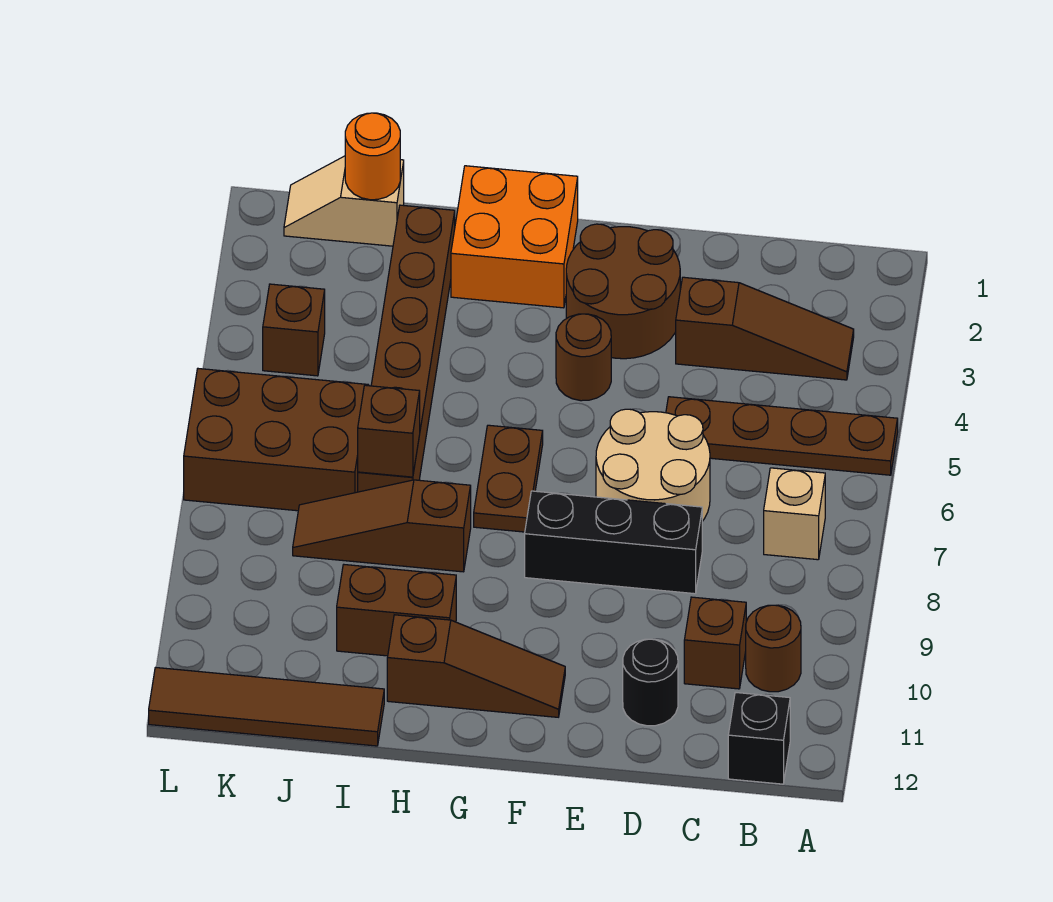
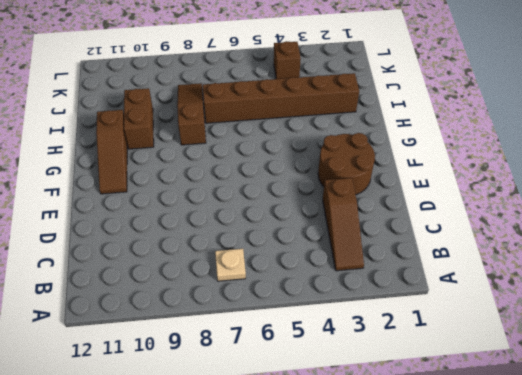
tan 1x1 plate [215,249,246,281] -> tan 1x1 brick [764,468,825,560]
none -> brown 1x4 plate [666,397,898,475]
none -> brown 1x1 round brick [746,605,801,692]
none -> black 1x1 brick [728,692,790,784]

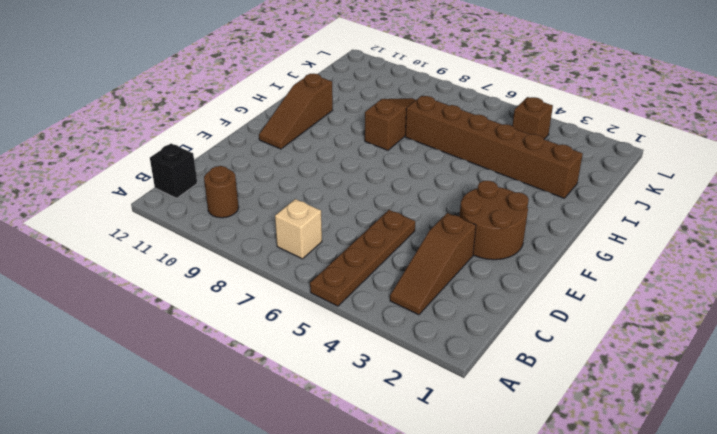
none -> brown 1x1 brick [684,597,746,689]
none -> tan 2x2 round brick [596,409,710,521]
none -> black 1x3 brick [525,491,702,594]

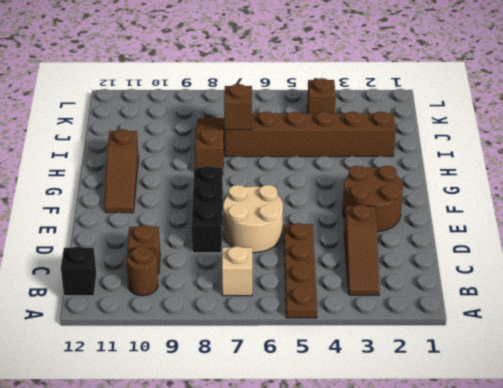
none -> black 1x1 round brick [623,639,678,726]
none -> brown 1x1 round brick [556,314,611,401]
none -> orange 2x2 brick [451,166,578,308]

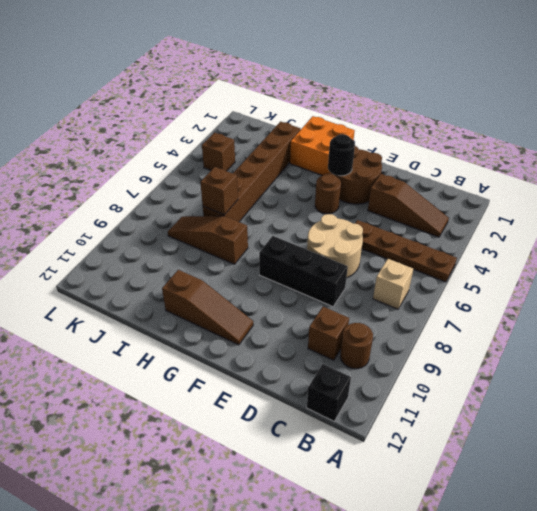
black 1x1 round brick [328,134,355,176] -> black 1x1 round brick moved to [623,639,678,726]
none -> brown 1x2 plate [474,425,543,532]
none -> brown 1x2 brick [337,565,456,656]
none -> brown 1x4 tile [149,668,384,746]

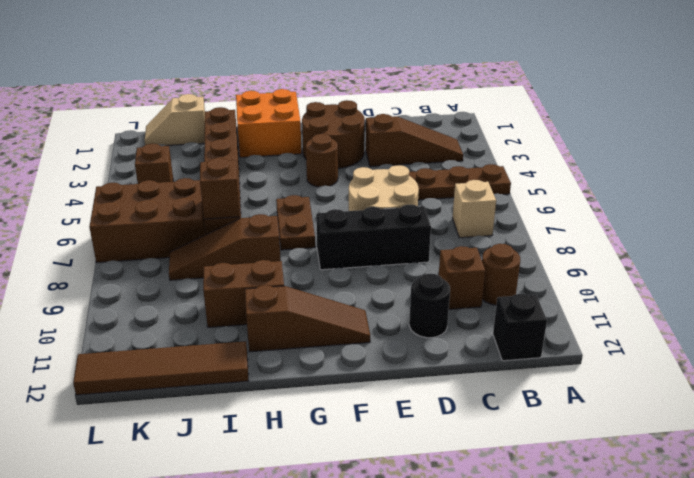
none -> orange 1x1 round brick [345,113,400,200]

